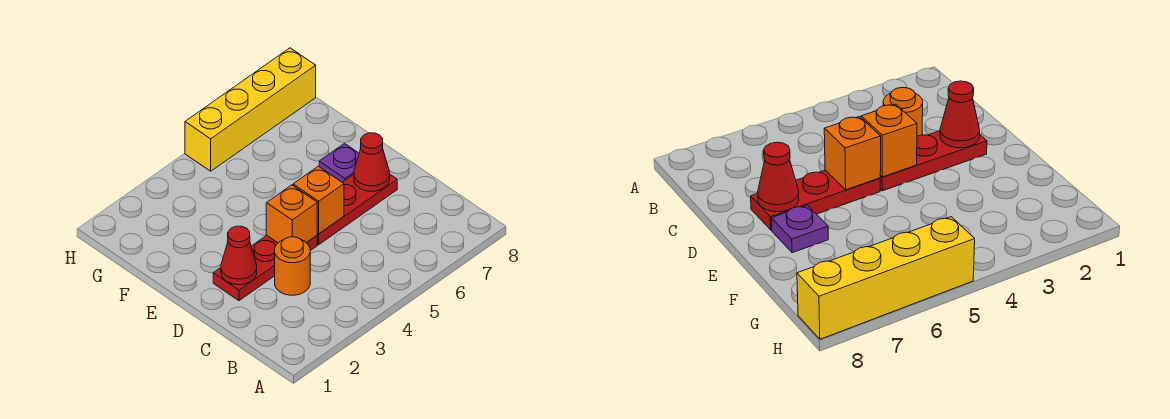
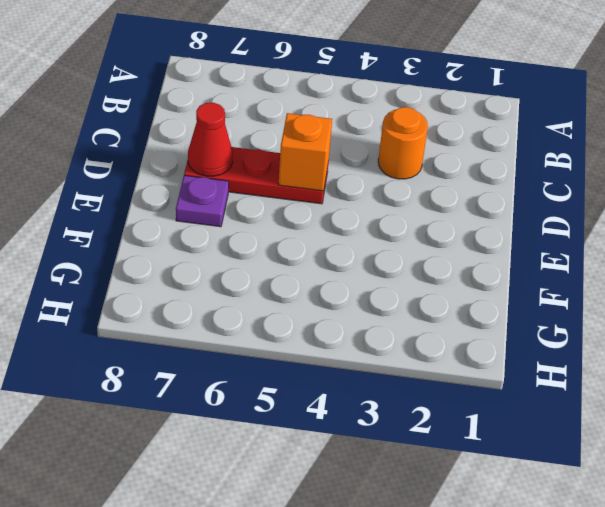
none -> red 1x3 plate [213,235,317,301]
none -> yellow 1x4 brick [185,48,316,171]

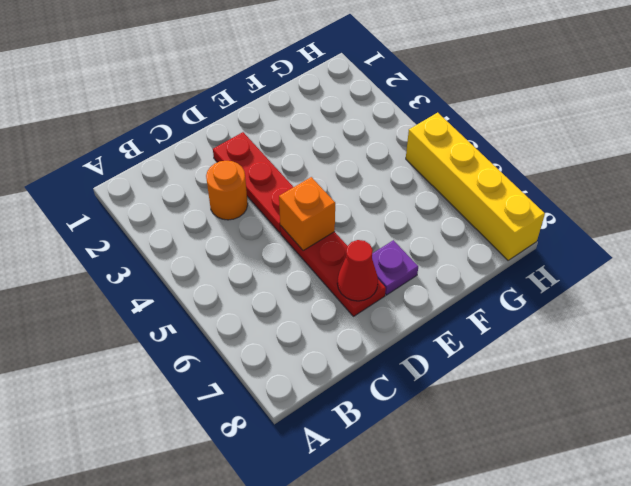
none -> red 1x1 cone [221,226,257,285]
none -> orange 1x1 brick [266,185,317,243]

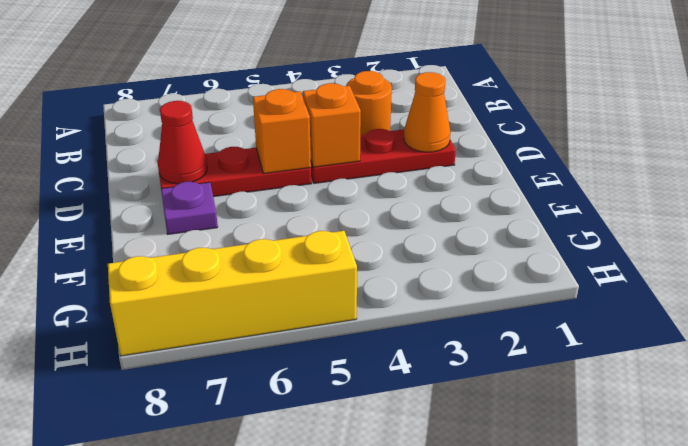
orange 1x1 cone [404,72,451,152] -> red 1x1 cone [221,226,257,285]

